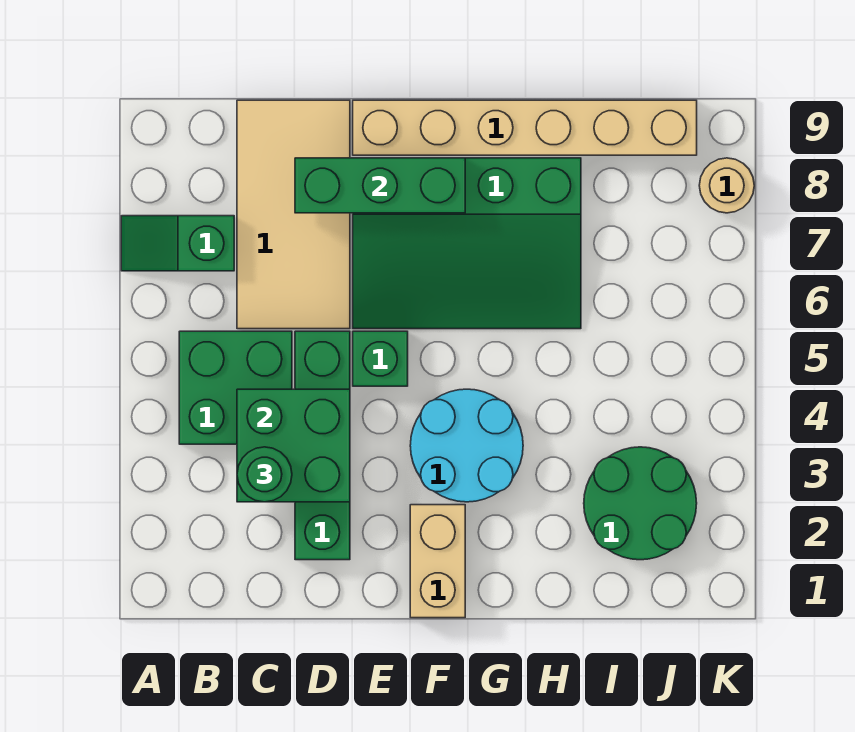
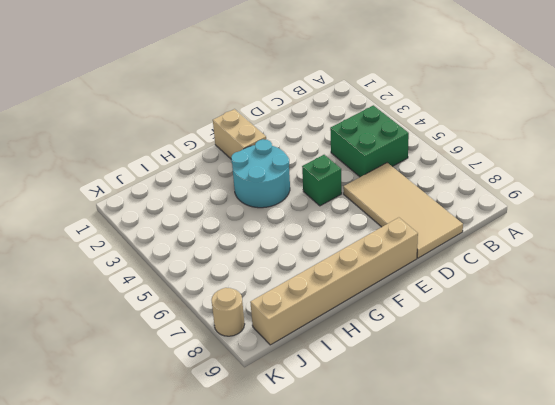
none -> green 1x2 slope [121,216,234,271]
none -> green 1x4 brick [295,331,350,560]
none -> green 3x4 slope [353,158,581,329]

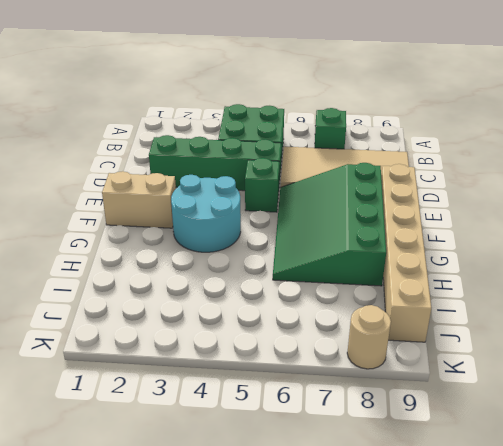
none -> green 2x2 round brick [584,447,697,560]
none -> green 2x2 brick [237,389,350,502]
none -> green 1x3 brick [295,158,465,213]

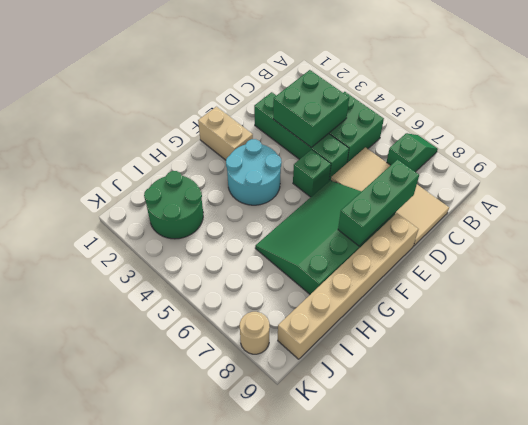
none -> green 1x1 round brick [237,447,292,502]

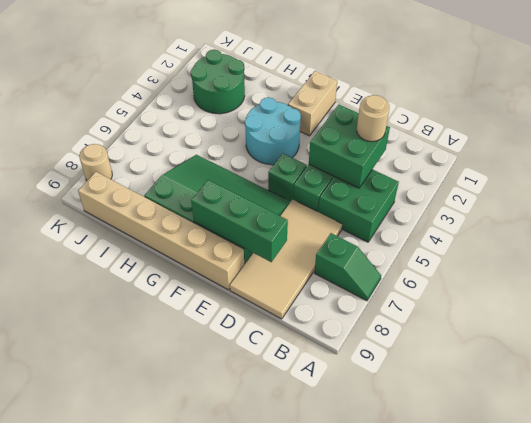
tan 1x1 round brick [357,95,389,142] -> green 1x1 round brick [237,447,292,502]

